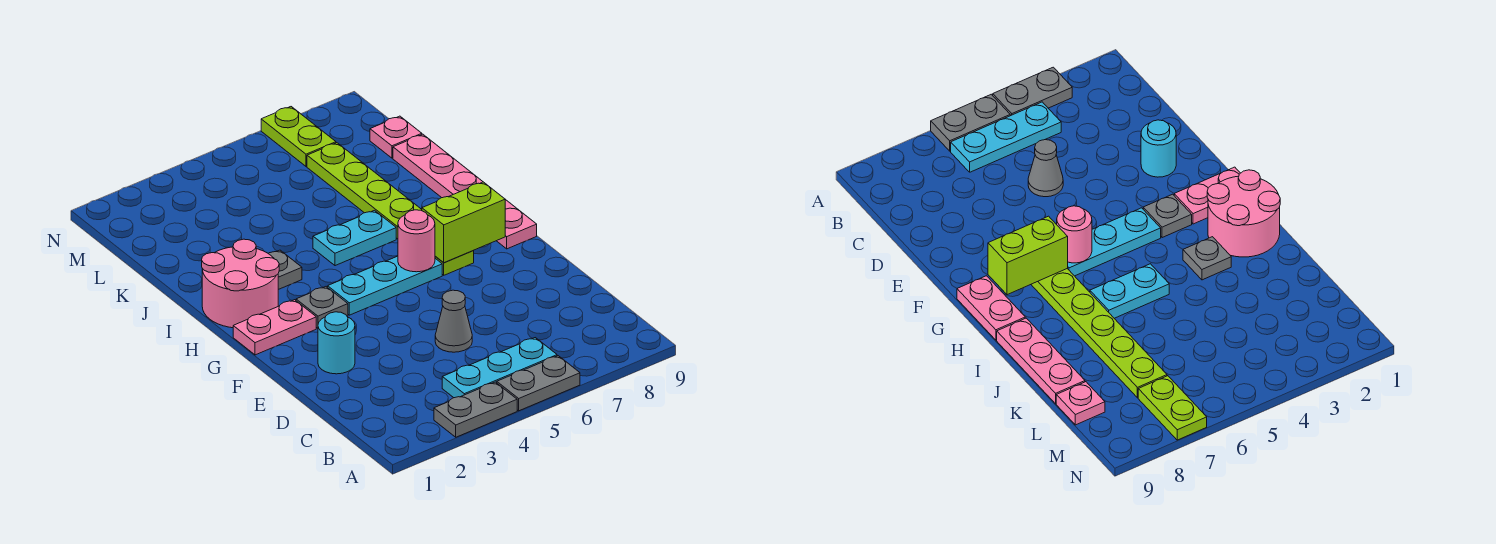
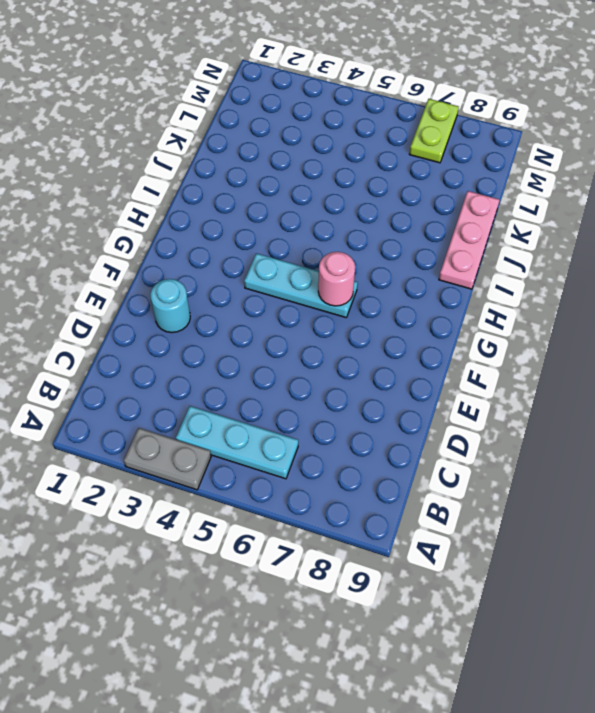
none -> grey 1x2 plate [497,356,580,411]
none -> grey 1x1 cone [435,290,472,352]
none -> pink 1x2 plate [233,300,316,355]

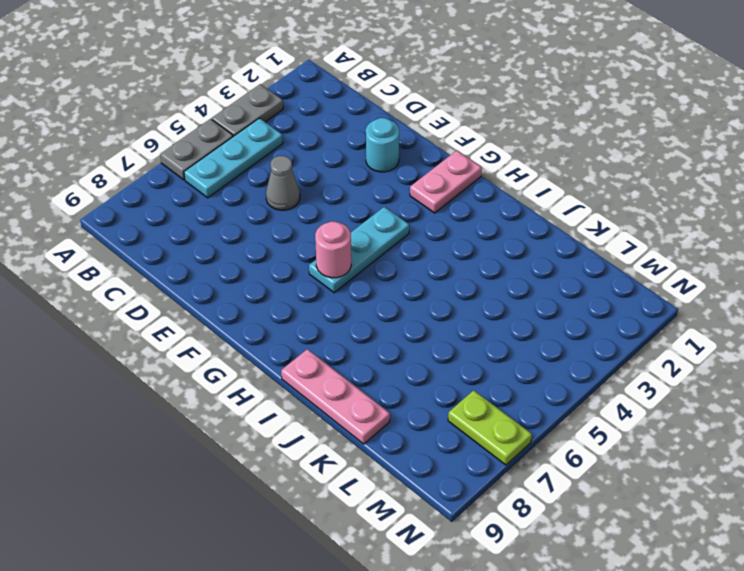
none -> grey 1x1 plate [296,287,348,328]
none -> lime 1x6 plate [307,143,474,275]
none -> pink 1x2 plate [497,199,537,249]

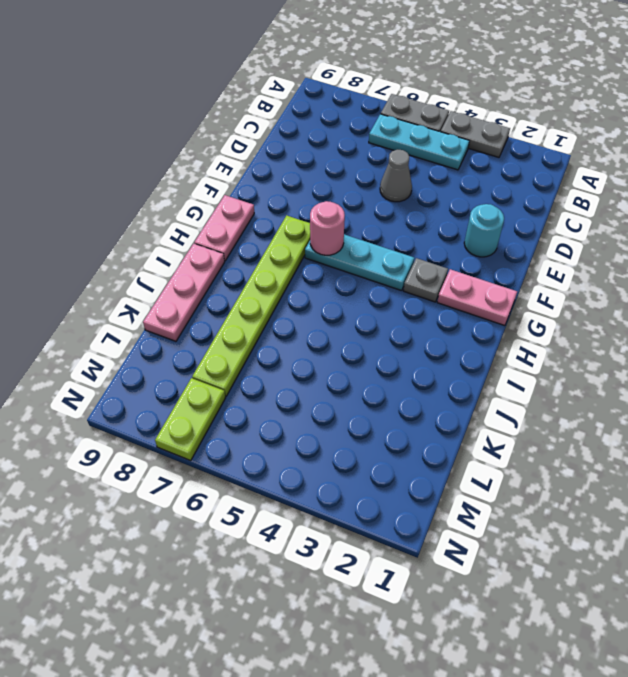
none -> pink 2x2 round brick [202,239,279,328]
none -> grey 1x1 plate [268,250,302,290]
none -> cyan 1x2 plate [313,210,396,266]

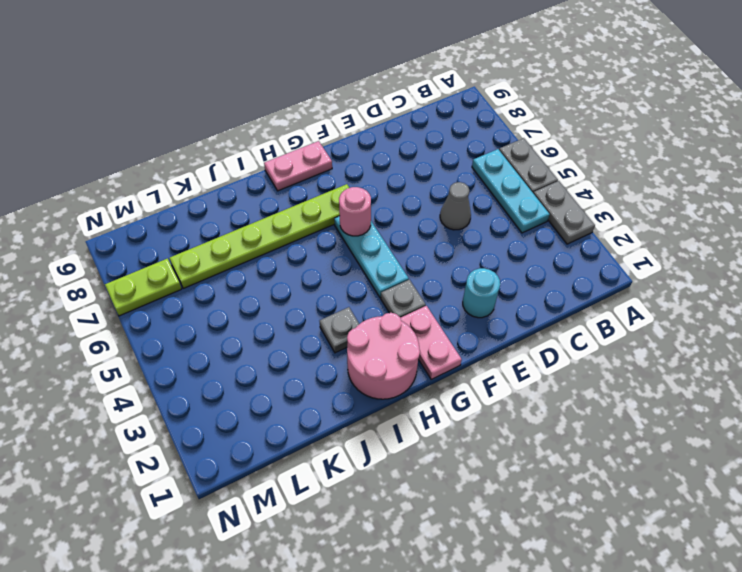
none -> cyan 1x2 plate [313,210,396,266]
none -> pink 1x3 plate [393,134,483,198]
none -> pink 1x1 plate [370,116,422,158]

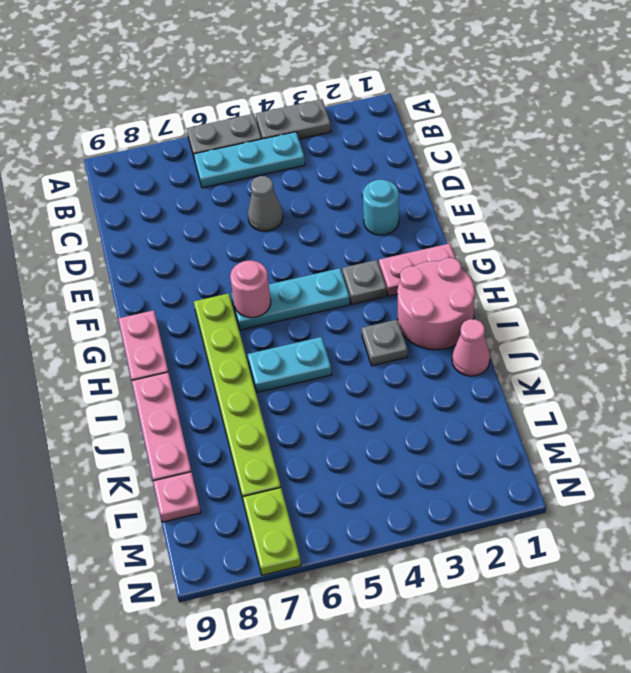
pink 1x1 cone [452,319,490,376] -> none
none -> lime 1x2 brick [422,182,505,263]

